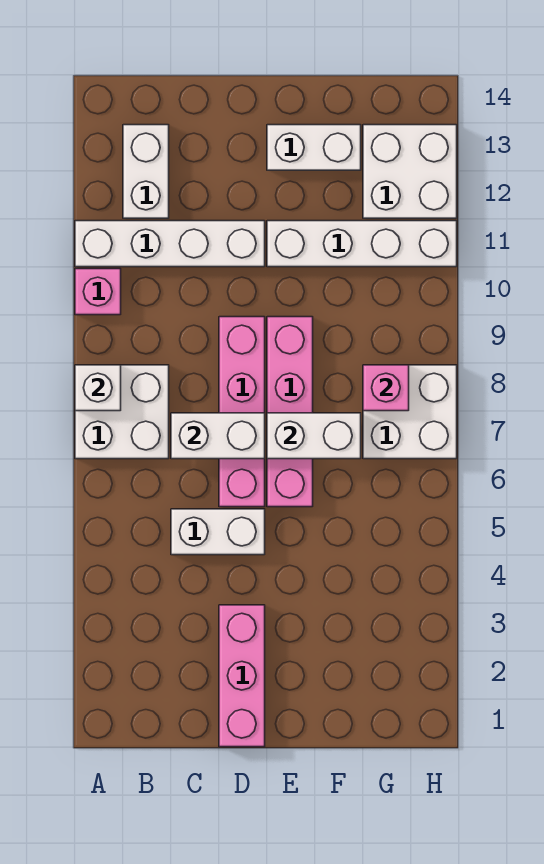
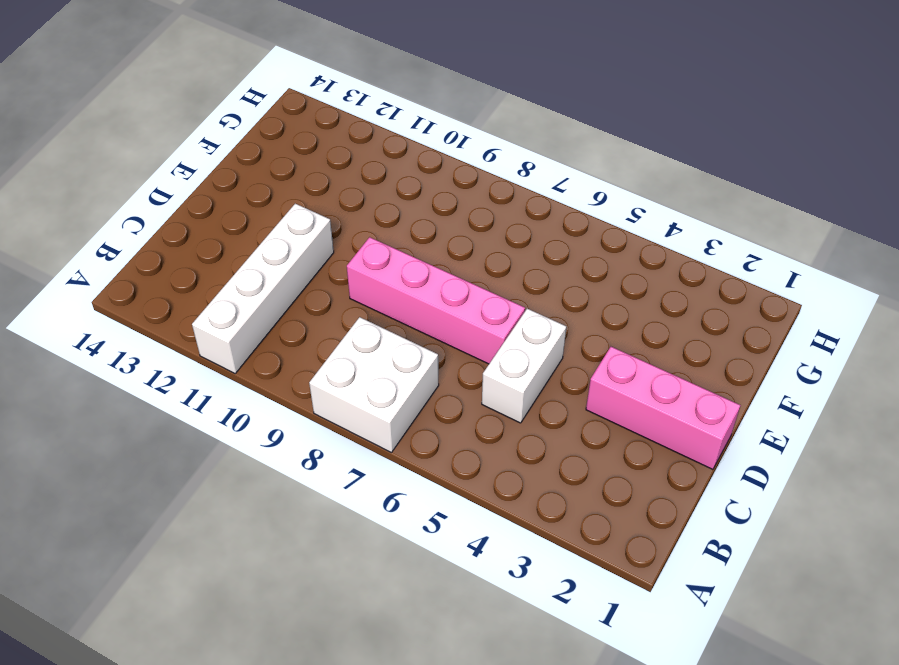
none -> pink 1x1 brick [75,269,121,315]
none -> white 1x2 brick [123,125,169,218]
none -> pink 1x4 brick [267,317,313,507]

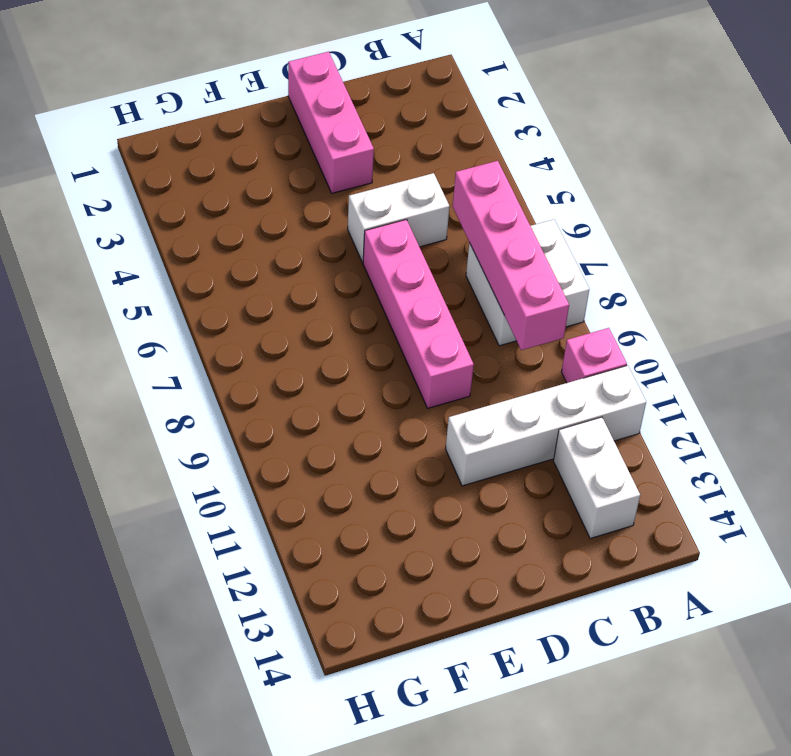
pink 1x4 brick [453,161,569,350] -> pink 1x4 brick moved to [267,317,313,507]
none -> white 1x4 brick [267,221,457,267]
none -> white 1x2 brick [267,125,361,170]
none -> white 2x2 brick [363,365,457,459]

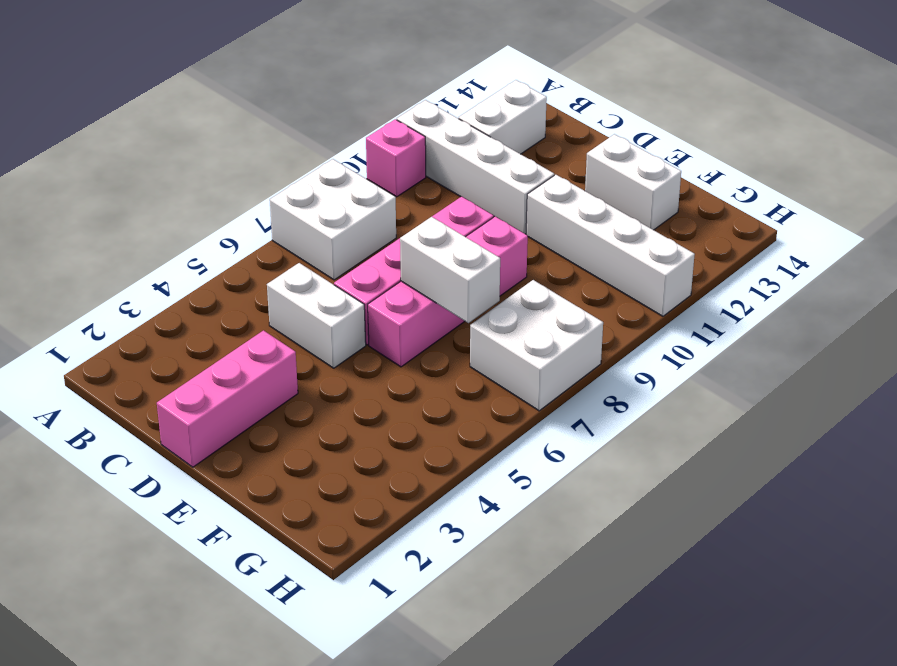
none -> white 2x2 brick [363,125,457,218]
none -> white 1x1 brick [75,365,121,411]
none -> white 1x2 brick [171,413,265,459]

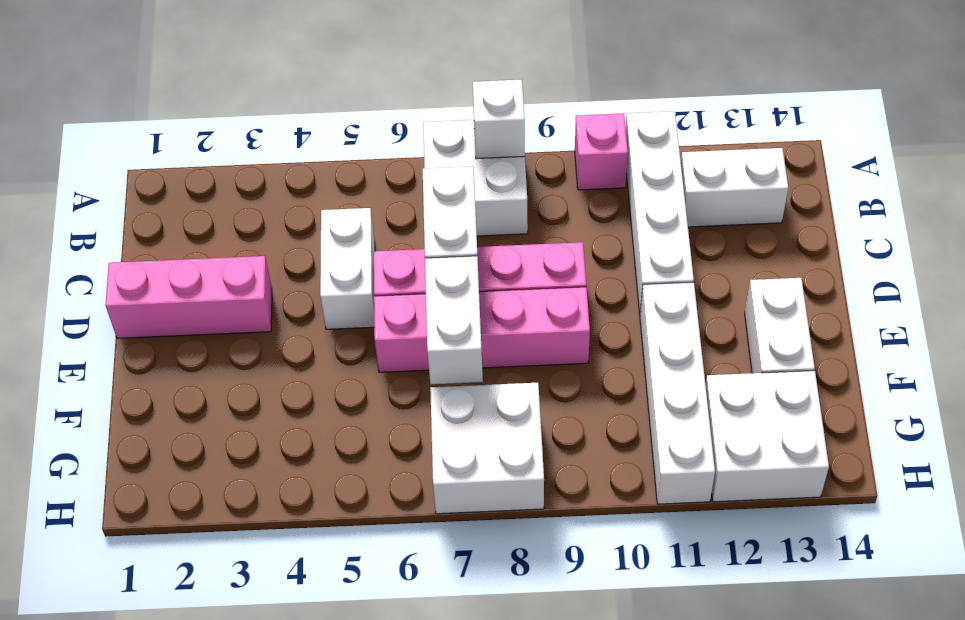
none -> pink 1x1 brick [363,365,409,411]

